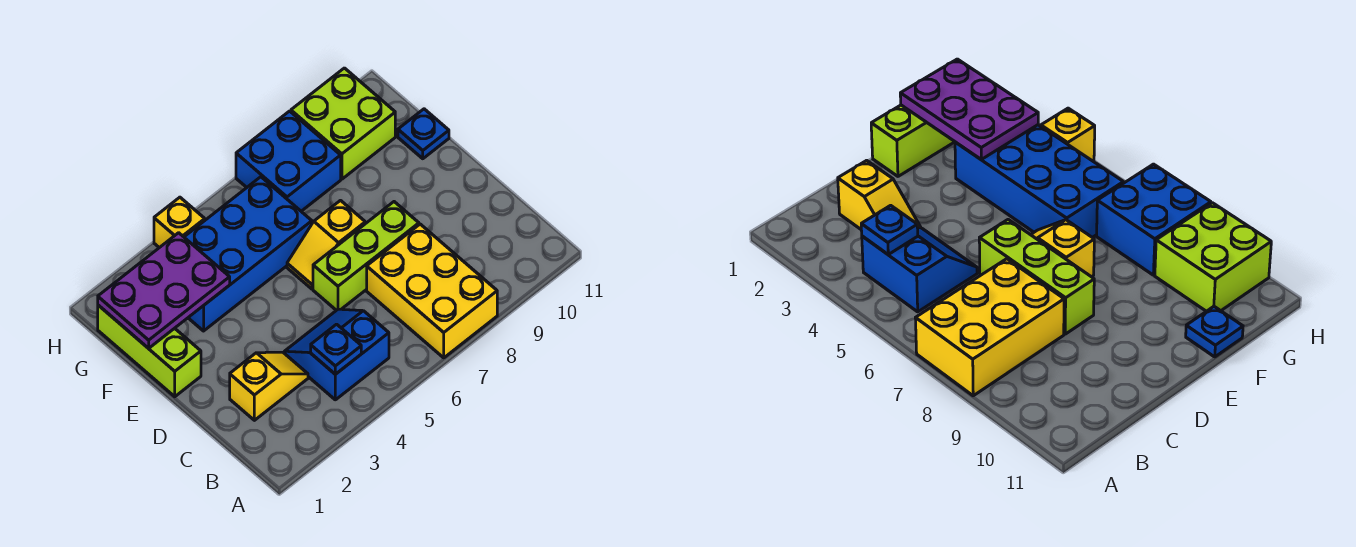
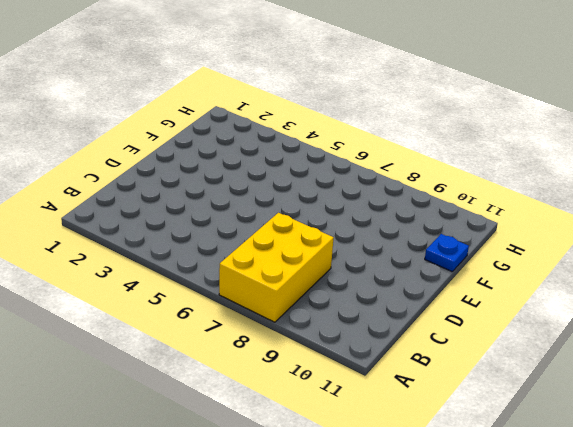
none -> blue 2x2 slope [284,309,389,400]
none -> yellow 1x2 slope [230,352,308,420]
none -> lime 1x3 brick [313,202,419,310]

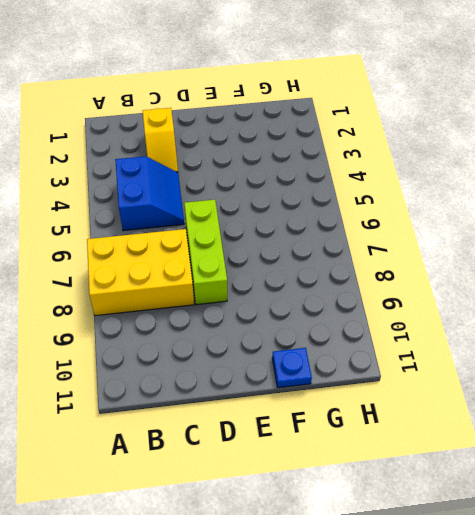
none -> lime 1x3 brick [98,305,201,397]
none -> yellow 1x2 slope [287,201,365,289]
none -> blue 2x4 brick [184,177,312,331]

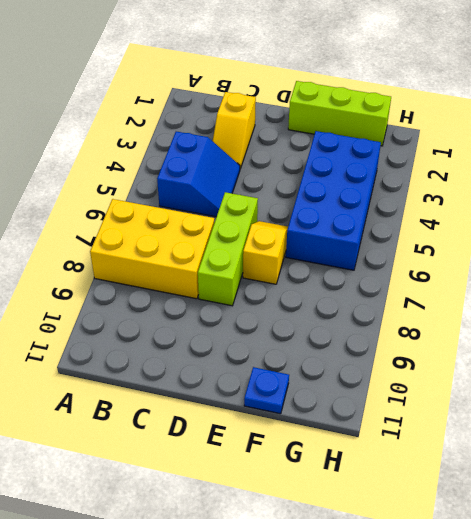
none -> blue 2x2 brick [236,111,341,211]
none -> lime 2x2 brick [291,68,395,179]
none -> yellow 1x1 brick [154,197,205,248]

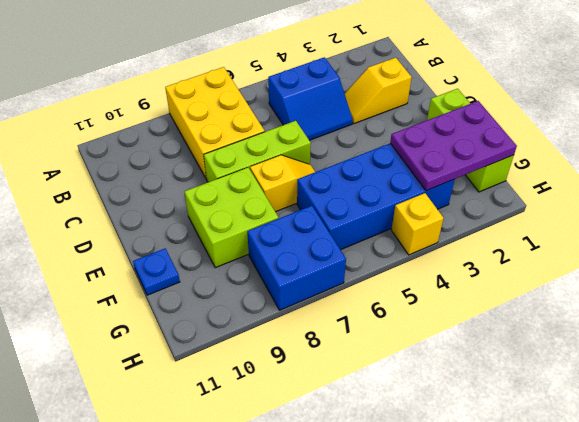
lime 2x2 brick [184,168,279,268] -> lime 2x2 brick moved to [291,68,395,179]
none -> blue 1x1 plate [311,324,361,374]

